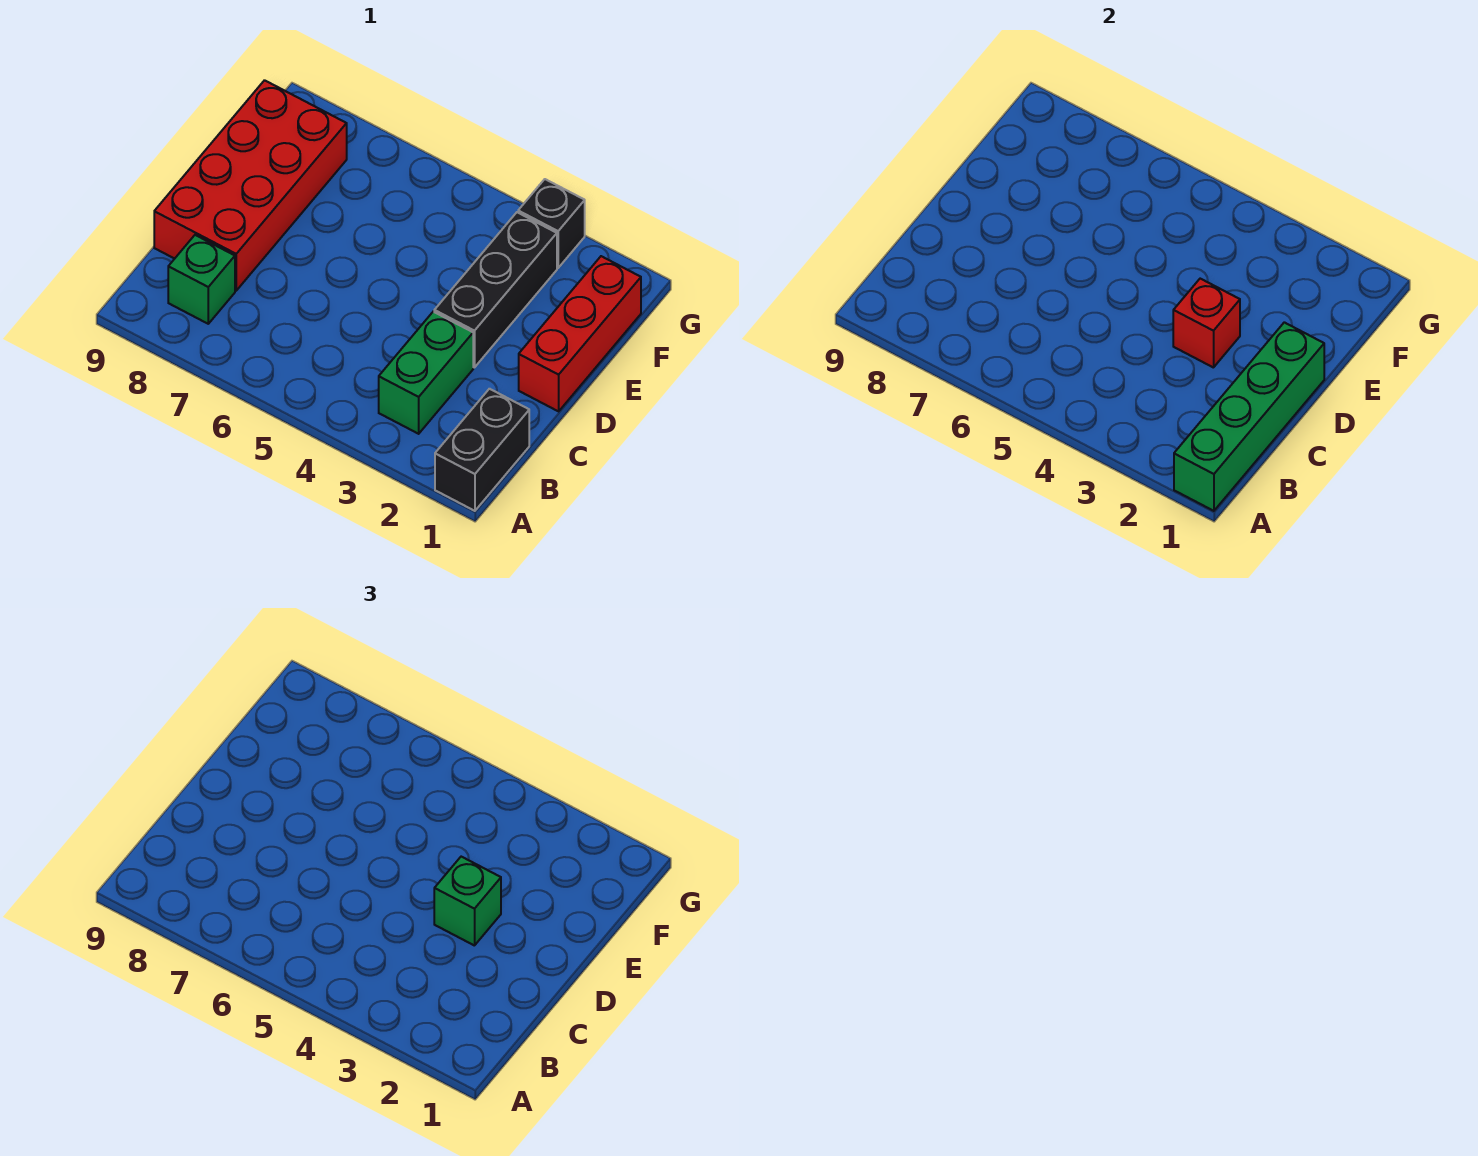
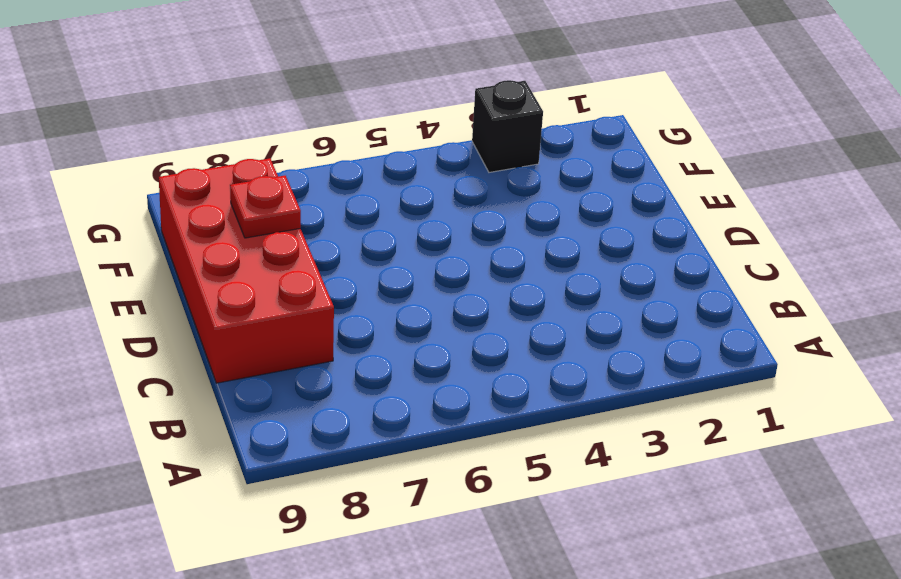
red 1x1 plate [230,176,301,238] -> none
none -> black 1x2 brick [435,389,529,511]
none -> green 1x2 brick [379,312,473,434]

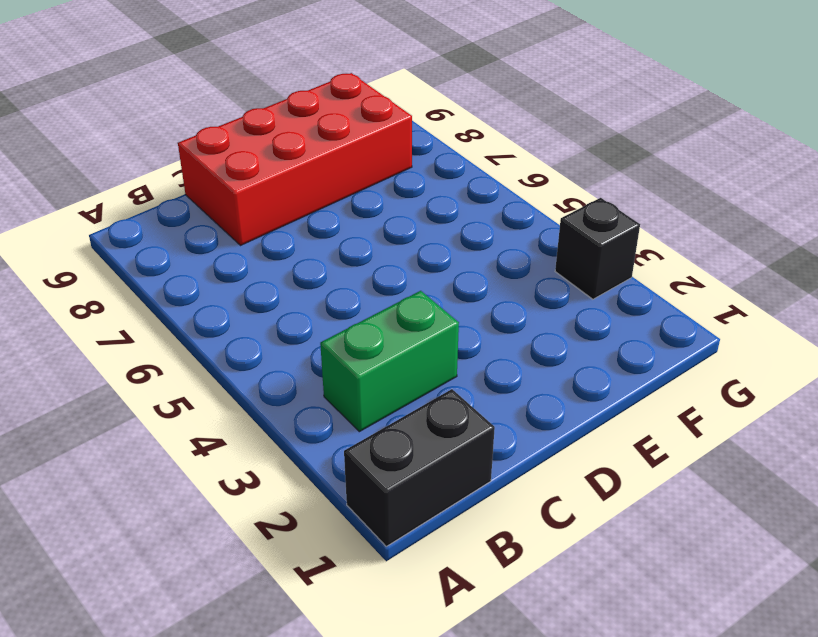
none -> green 1x1 brick [168,235,235,324]
none -> red 1x3 brick [519,256,641,411]

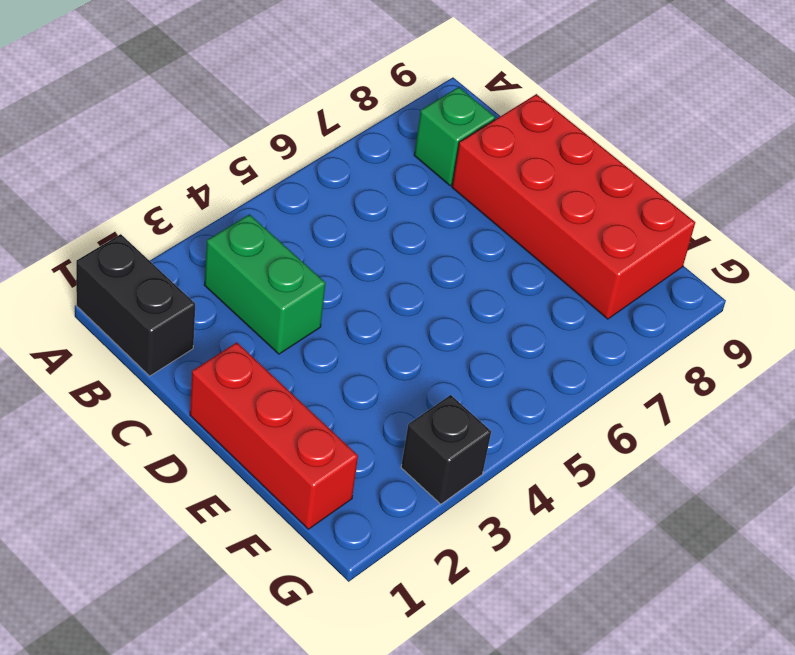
none -> black 1x3 brick [434,212,557,368]
none -> green 1x4 brick [1174,322,1324,511]

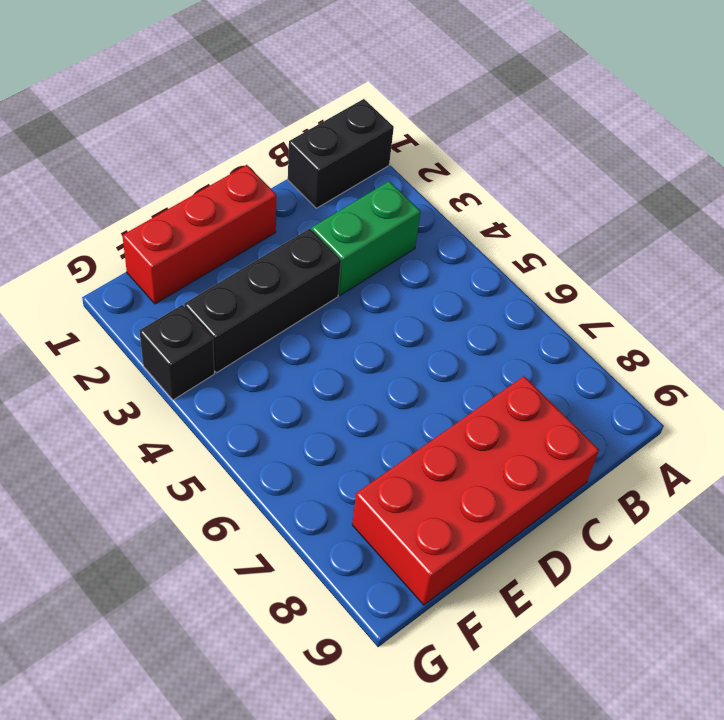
none -> green 1x1 brick [168,235,235,324]
none -> green 1x4 brick [1174,322,1324,511]

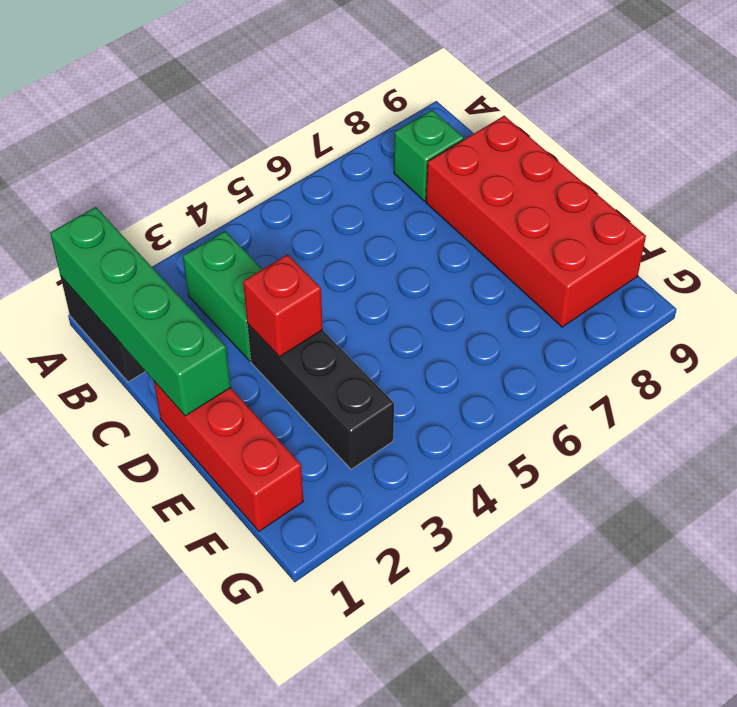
none -> black 1x1 brick [518,179,585,268]
none -> green 1x1 brick [434,857,501,946]

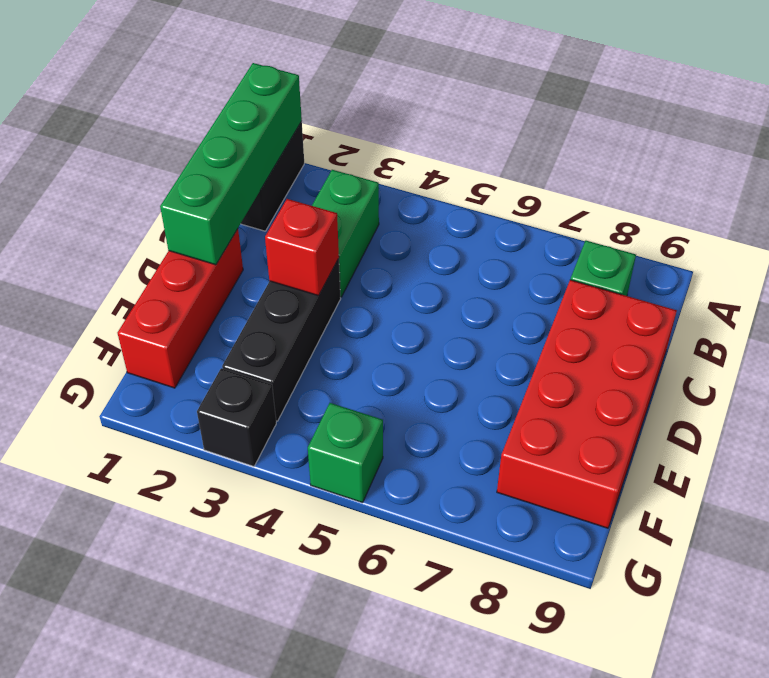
green 1x1 brick [308,403,383,503] -> green 1x1 brick moved to [434,857,501,946]

